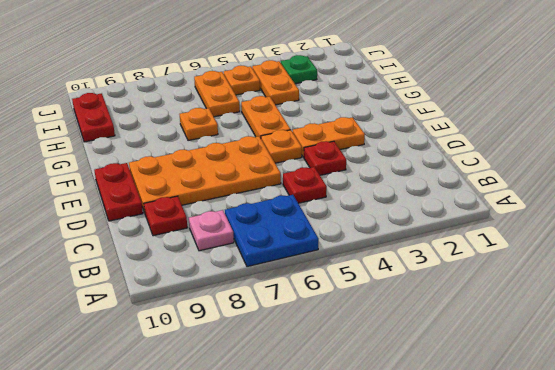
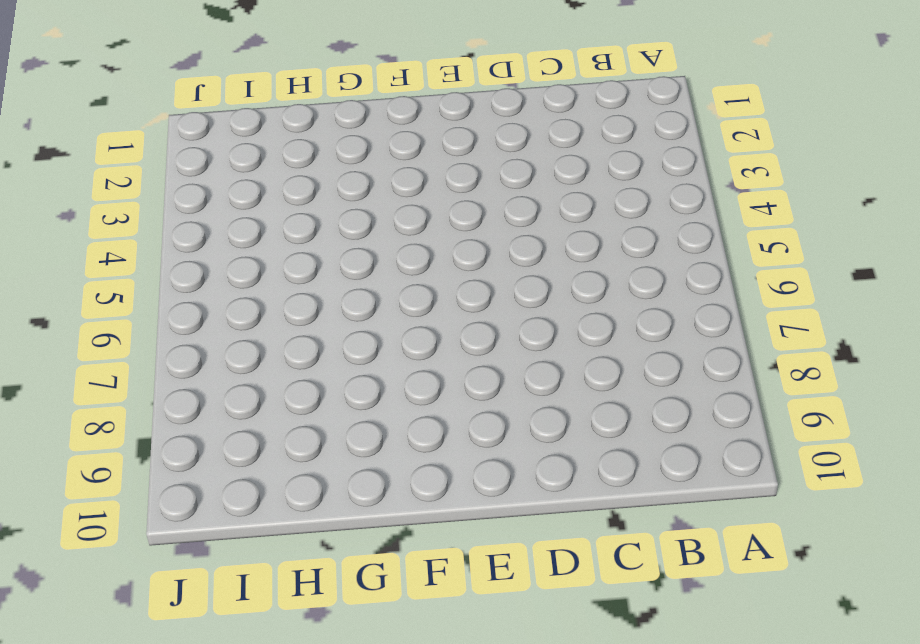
none -> blue 2x2 plate [225,195,318,267]
none -> pink 1x1 plate [189,210,234,251]
none -> red 1x1 plate [283,167,327,203]

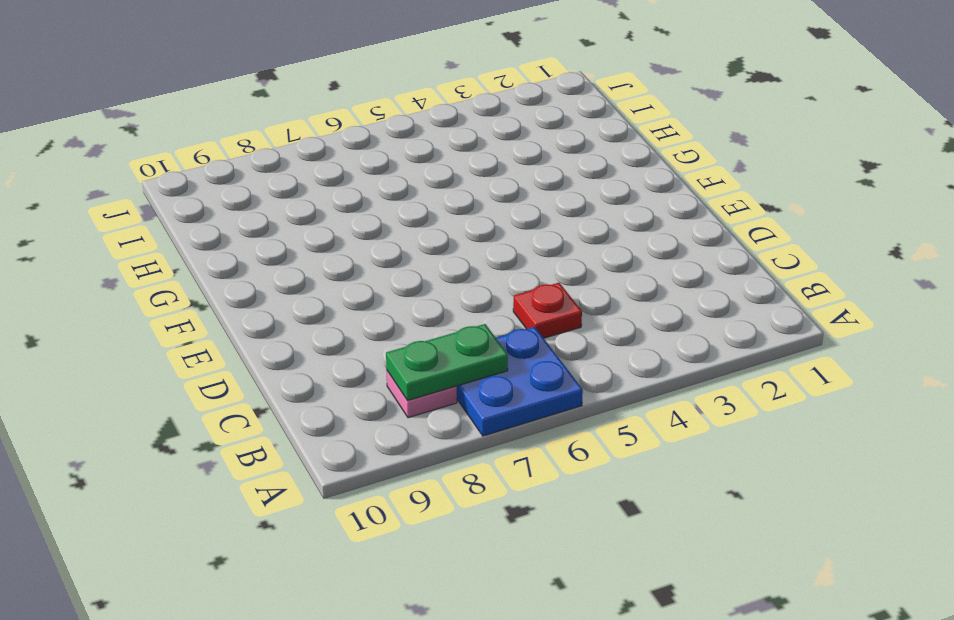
green 1x2 plate [386,324,508,401] -> none
none -> red 1x1 plate [144,196,187,236]
none -> red 1x1 plate [304,141,346,175]
none -> orange 2x4 plate [129,136,281,212]

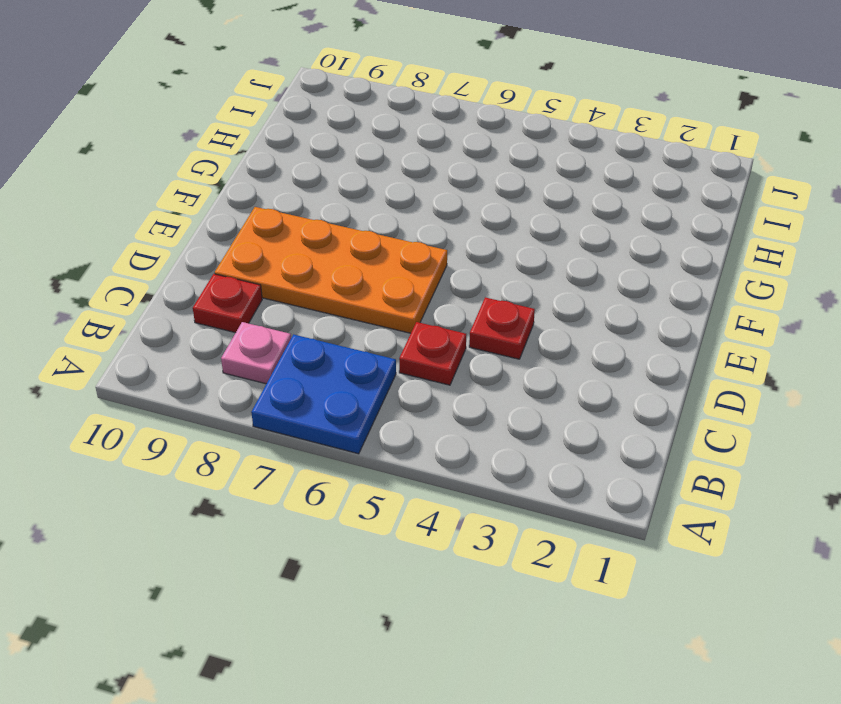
none -> red 1x2 plate [94,163,143,221]
none -> orange 1x2 plate [293,117,365,157]
none -> orange 1x1 plate [261,130,302,163]

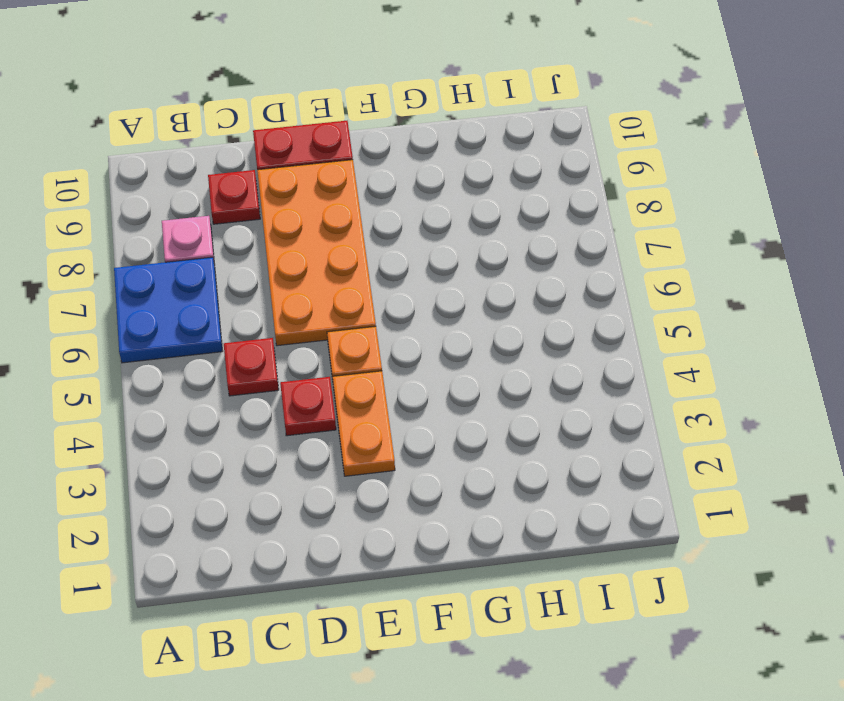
none -> orange 1x2 plate [241,96,291,138]
none -> orange 1x1 plate [180,108,218,141]
none -> orange 1x2 plate [252,60,299,105]

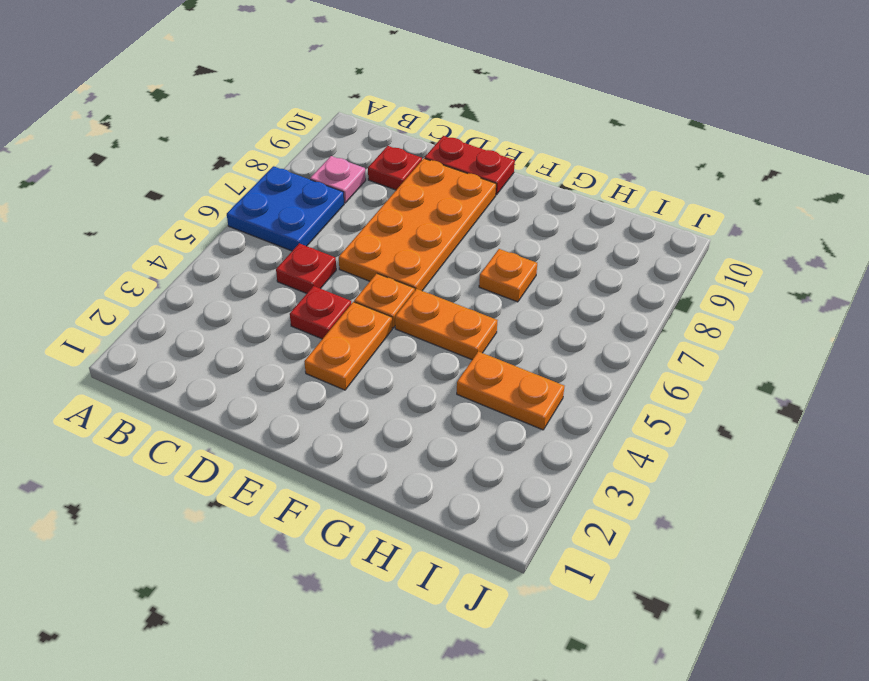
none -> orange 1x2 plate [194,71,240,117]
none -> red 1x2 plate [72,93,115,142]
none -> green 1x1 plate [281,55,317,84]

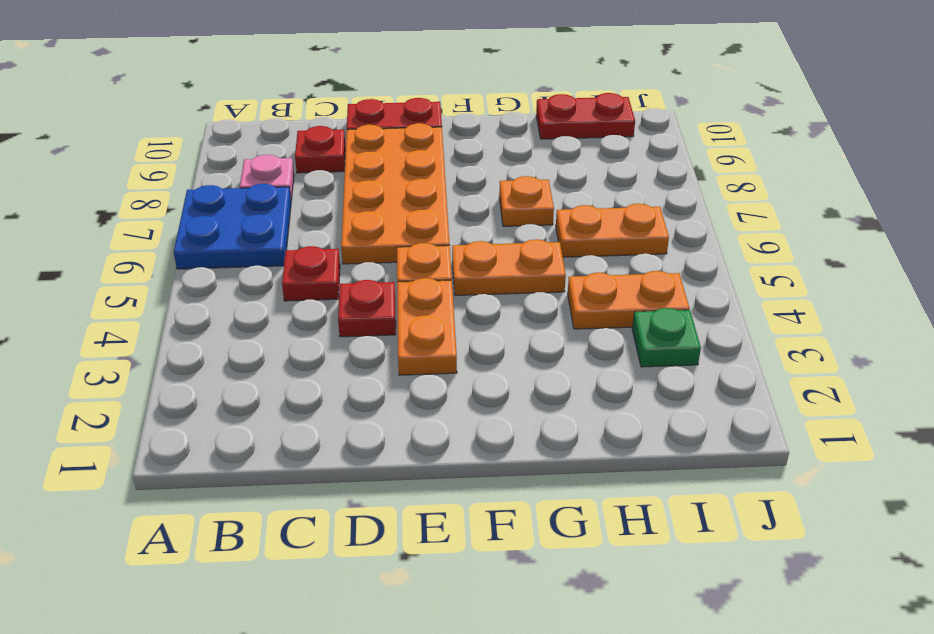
none -> orange 1x1 plate [224,66,260,95]

